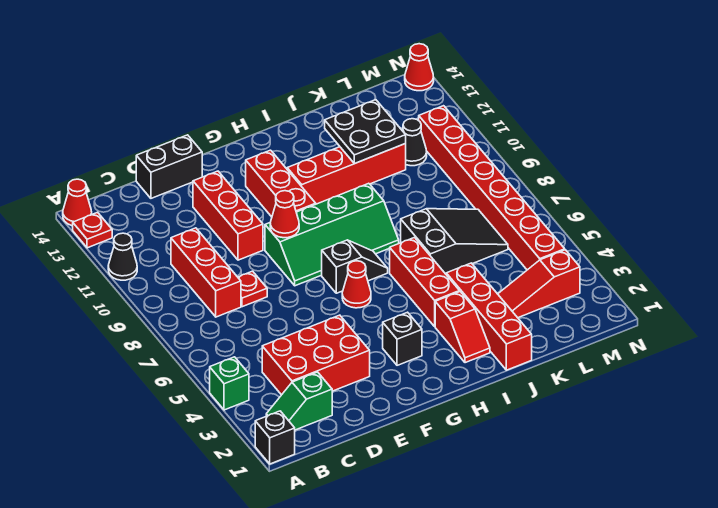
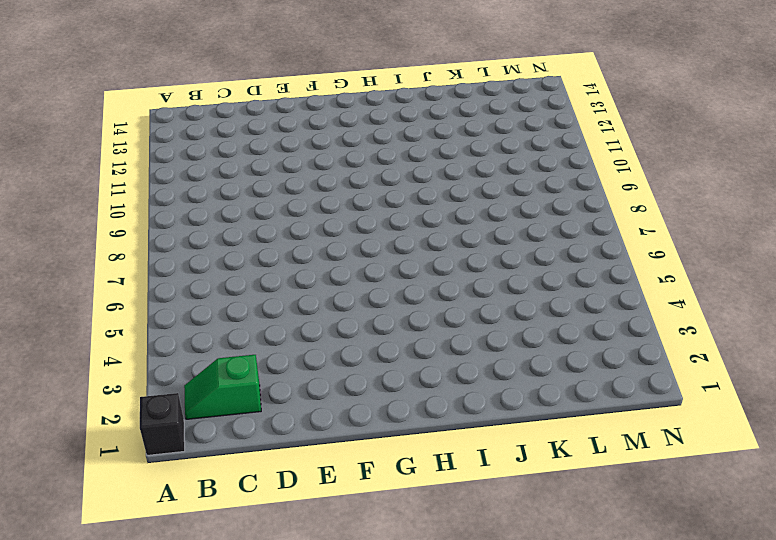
none -> green 1x1 brick [210,357,249,410]
none -> black 1x1 cone [108,233,137,280]
none -> red 1x1 plate [73,212,112,248]

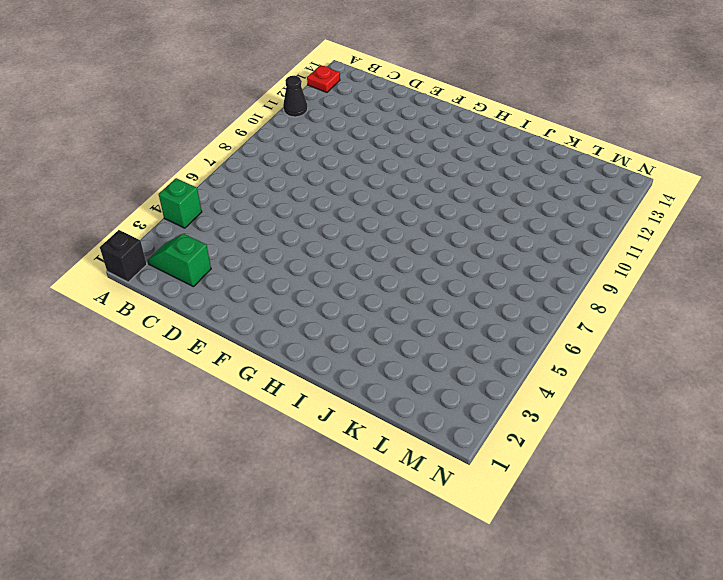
none -> red 1x1 cone [63,179,92,226]
none -> red 2x3 brick [262,315,370,395]
none -> red 1x3 brick [171,228,241,317]

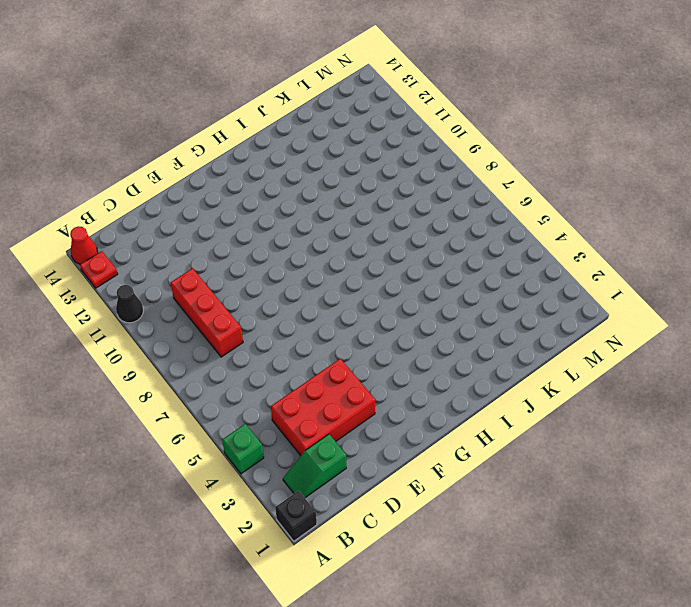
none -> red 1x1 plate [238,271,267,307]
none -> black 1x2 brick [136,135,202,198]
none -> red 1x3 brick [193,171,263,260]

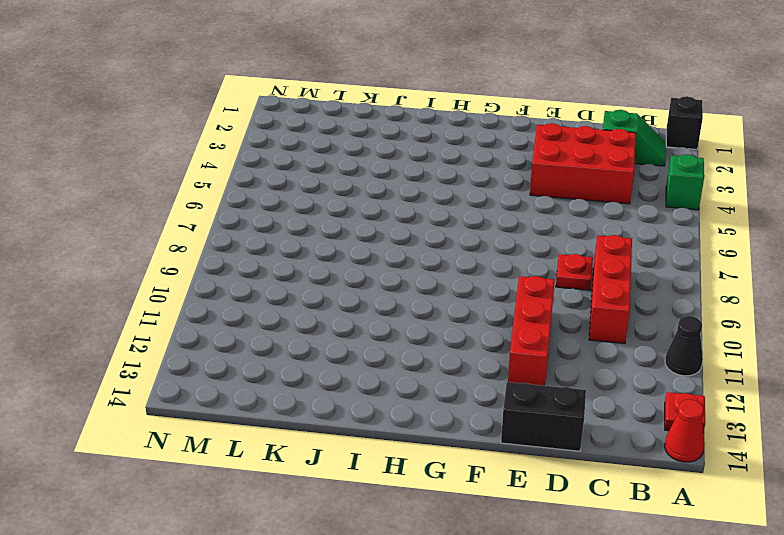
none -> green 2x4 slope [265,183,399,286]
none -> black 1x1 brick [383,312,422,365]
none -> red 1x1 cone [342,261,371,308]

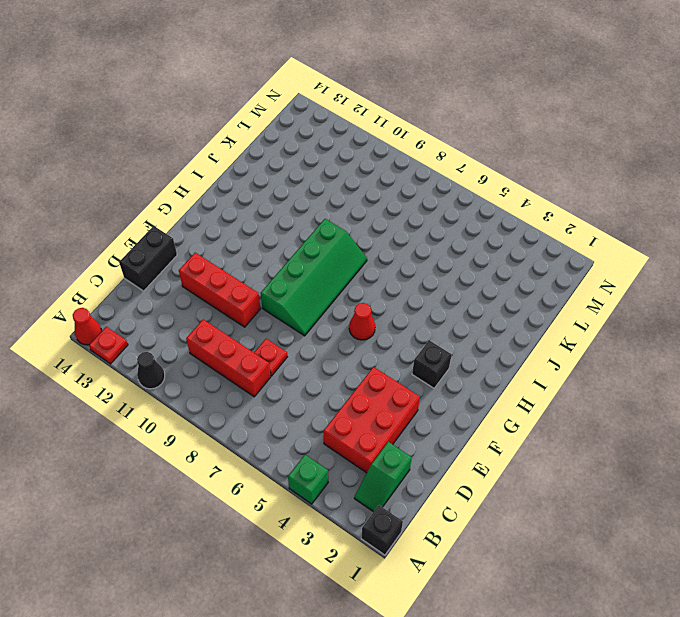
none -> black 1x2 slope [322,240,388,293]
none -> red 1x3 brick [246,150,316,217]
none -> red 1x4 brick [287,144,406,204]

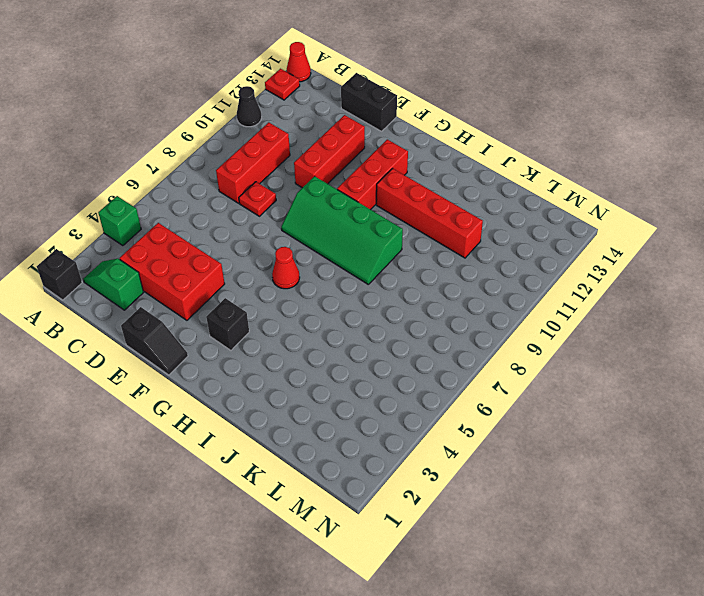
black 1x2 slope [121,307,188,375] -> black 1x2 slope moved to [322,240,388,293]
none -> red 1x2 slope [435,292,490,363]
none -> red 1x3 brick [390,238,460,326]
none -> red 1x4 brick [446,263,532,370]

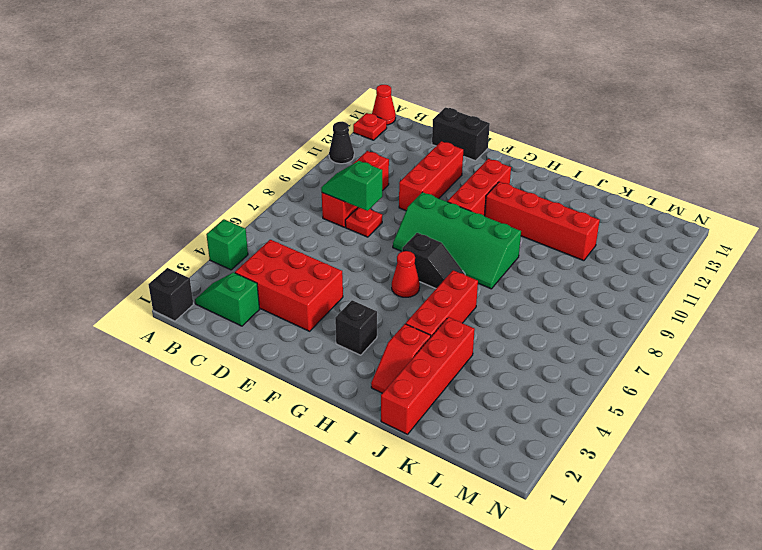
green 1x2 slope [321,161,382,211] -> none
none -> black 2x3 slope [401,209,508,274]
none -> red 1x3 slope [498,250,580,318]
none -> black 1x1 cone [403,119,427,166]

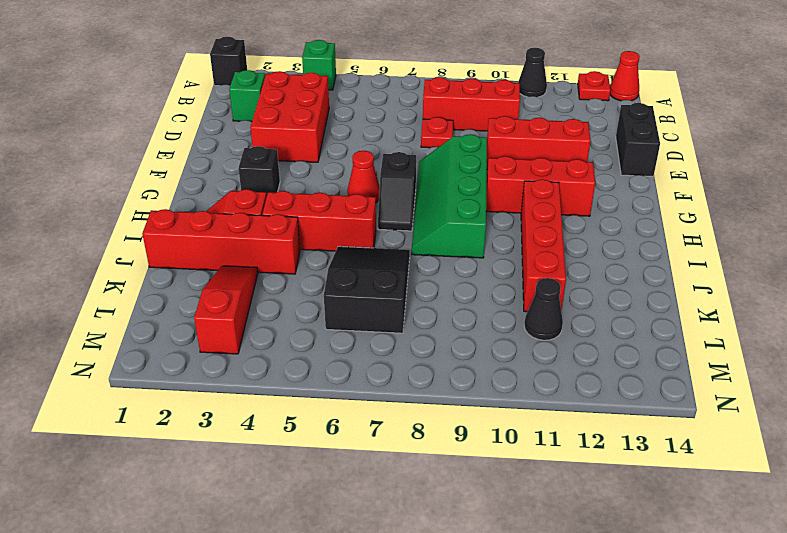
black 2x3 slope [324,246,410,333] -> black 2x3 slope turned to [401,209,508,274]
none -> red 1x8 brick [419,106,565,270]
none -> red 1x1 cone [405,44,434,91]
none -> red 1x1 cone [270,191,299,238]

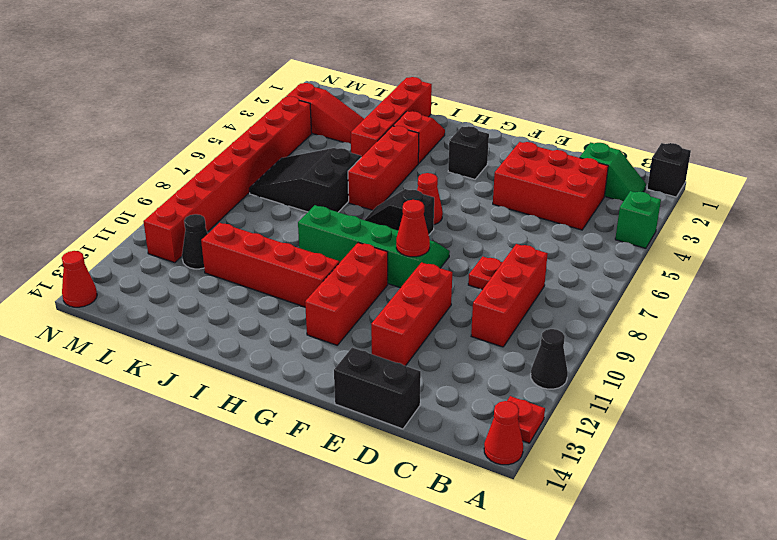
none -> black 2x2 plate [325,100,406,163]

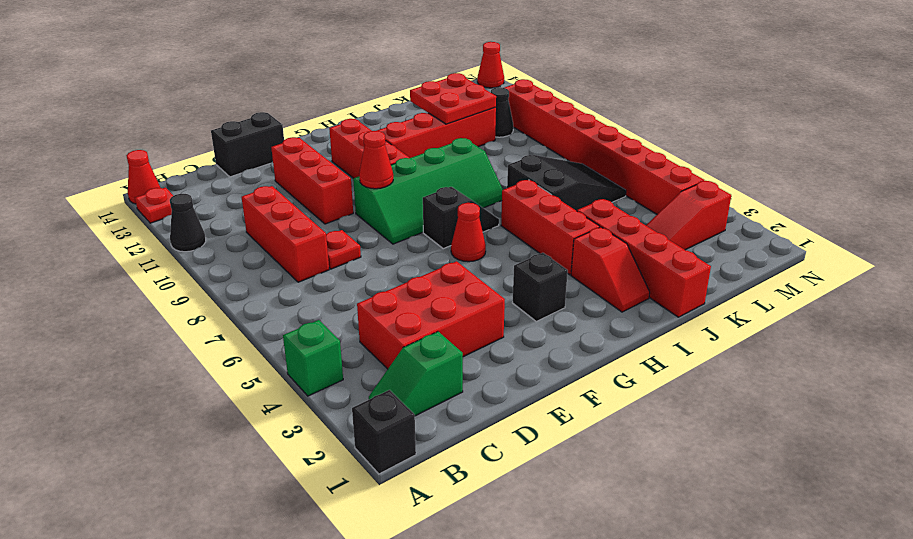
red 2x2 plate [410,73,496,124] -> black 2x2 plate [325,100,406,163]

